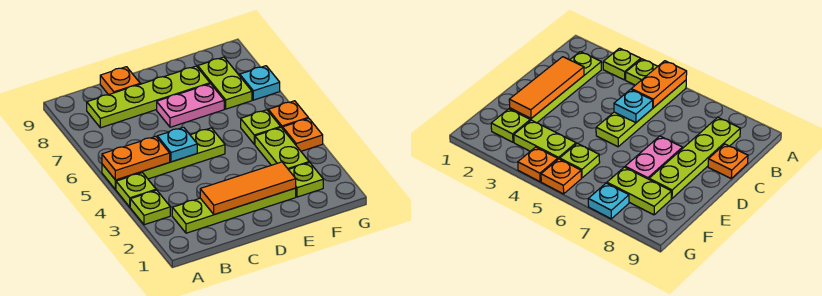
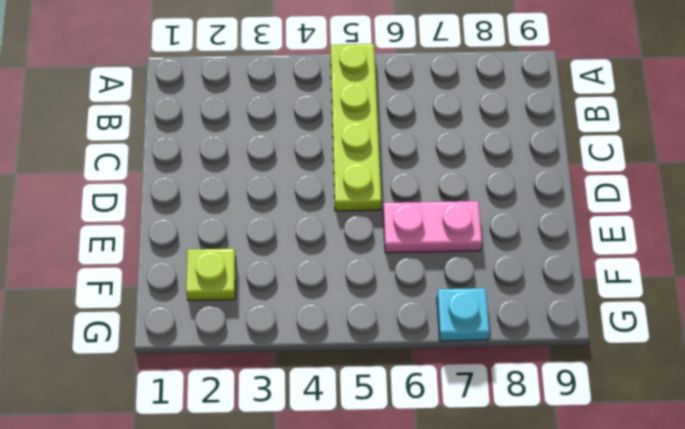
pink 1x2 plate [383,201,482,253] -> pink 1x2 plate turned to [157,84,224,127]
none -> lime 1x1 plate [130,190,170,225]
none -> lime 1x1 plate [116,173,156,207]
none -> lime 1x4 plate [172,188,296,233]

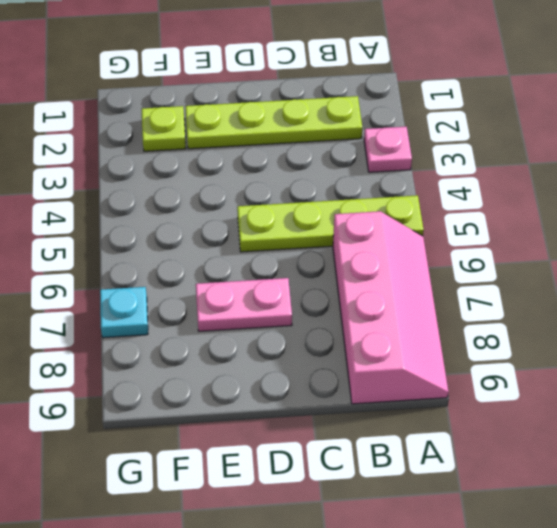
pink 1x1 plate [364,127,412,172] -> lime 1x1 plate [130,190,170,225]
pink 2x4 slope [333,211,449,404] -> lime 1x4 plate [87,66,210,128]
none -> lime 1x1 plate [116,173,156,207]
none -> orange 1x1 plate [100,67,140,95]
none -> lime 1x2 plate [255,128,309,169]

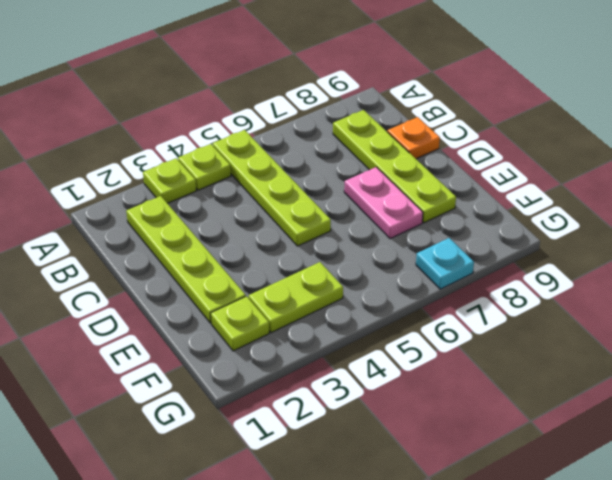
none -> lime 1x1 plate [241,110,281,144]
none -> lime 1x2 plate [198,57,252,109]
none -> orange 1x1 plate [283,118,323,151]

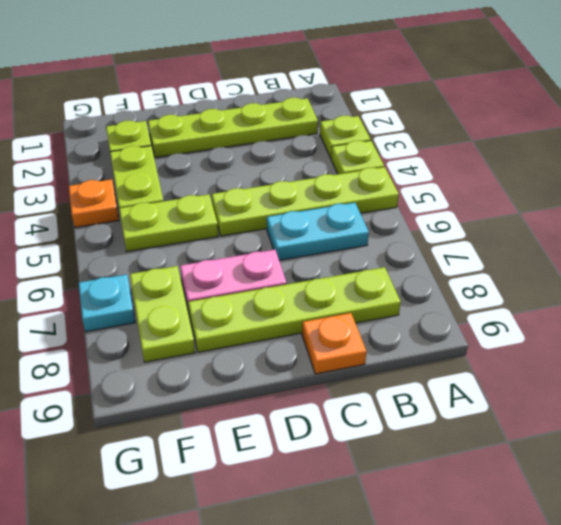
cyan 1x2 plate [267,203,369,260] -> none
lime 1x2 plate [119,194,218,251] -> lime 1x1 plate [241,110,281,144]
none -> orange 1x1 plate [268,101,308,129]
none -> orange 1x2 plate [102,136,170,180]
none -> orange 1x3 tile [200,162,296,215]

